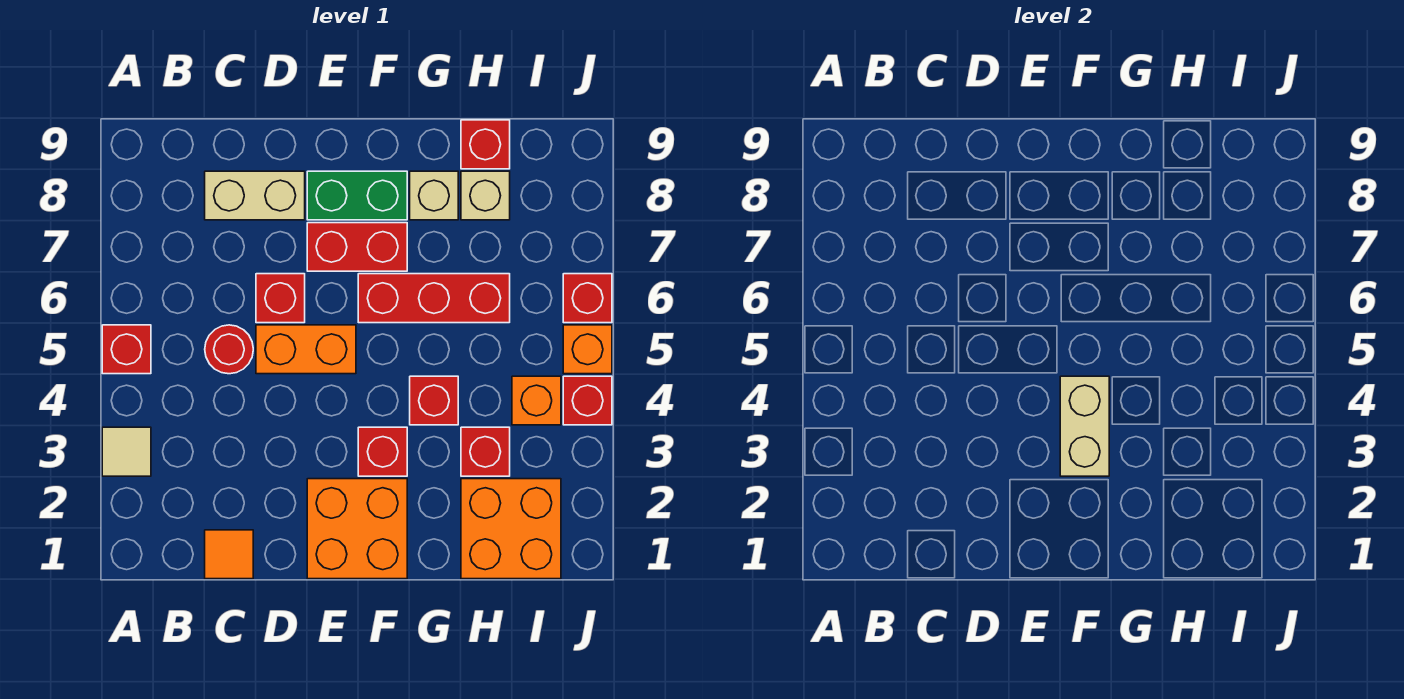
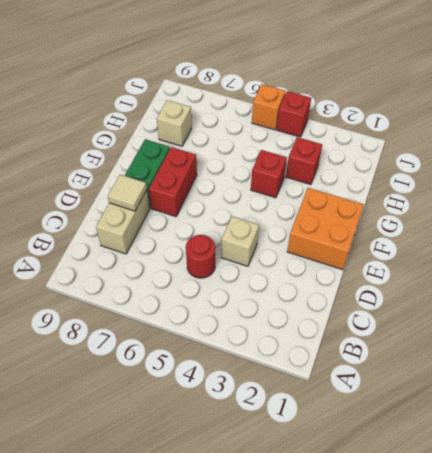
tan 1x1 brick [221,216,259,266] -> tan 1x1 brick moved to [410,171,458,220]
tan 1x1 tile [108,175,147,211] -> tan 1x1 tile moved to [102,427,151,476]
none -> red 1x1 brick [102,325,151,374]
none -> orange 1x1 tile [205,530,253,579]
none -> orange 1x2 brick [256,325,356,374]

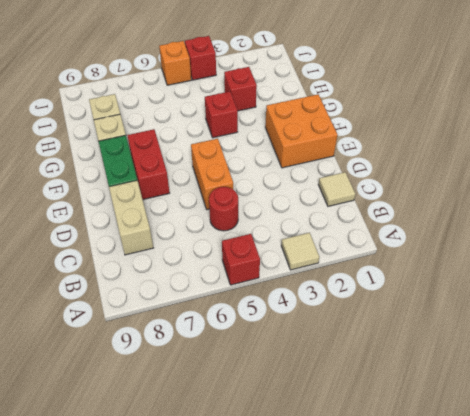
tan 1x1 tile [318,172,355,206] -> orange 1x1 tile [205,530,253,579]
none -> red 1x1 brick [256,274,305,323]
none -> red 1x1 brick [358,427,407,476]
none -> red 1x3 brick [358,274,510,323]

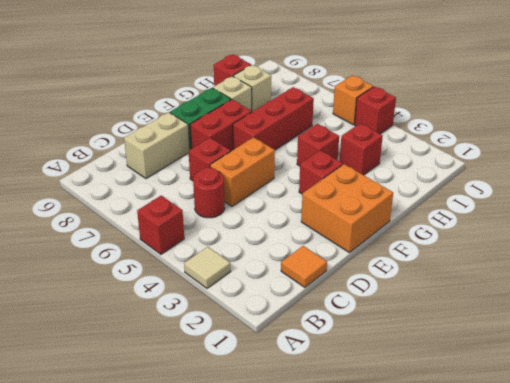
none -> orange 2x2 brick [461,479,561,579]
none -> orange 1x1 brick [512,376,561,425]
none -> red 1x1 brick [563,274,612,323]

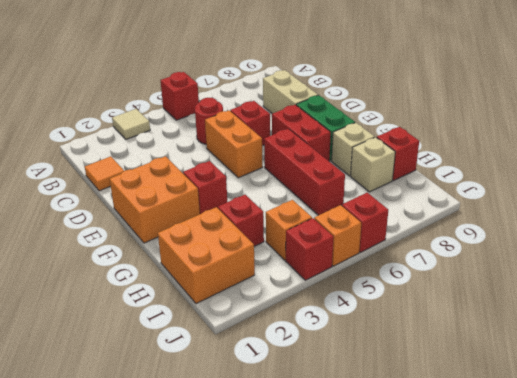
none -> red 1x1 brick [410,376,458,425]
none -> tan 1x2 brick [1060,376,1109,476]

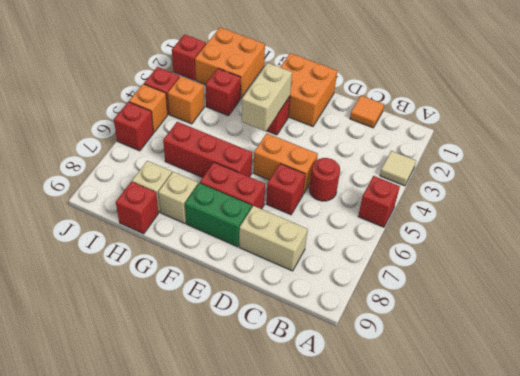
red 1x1 brick [172,34,206,80] -> red 1x1 brick moved to [410,376,458,425]

